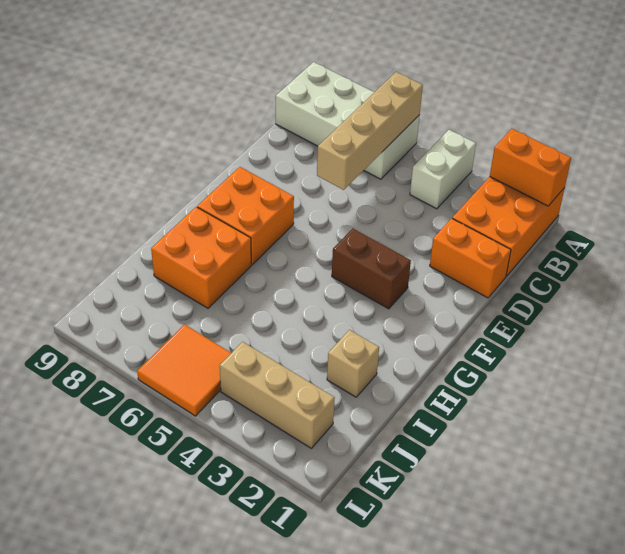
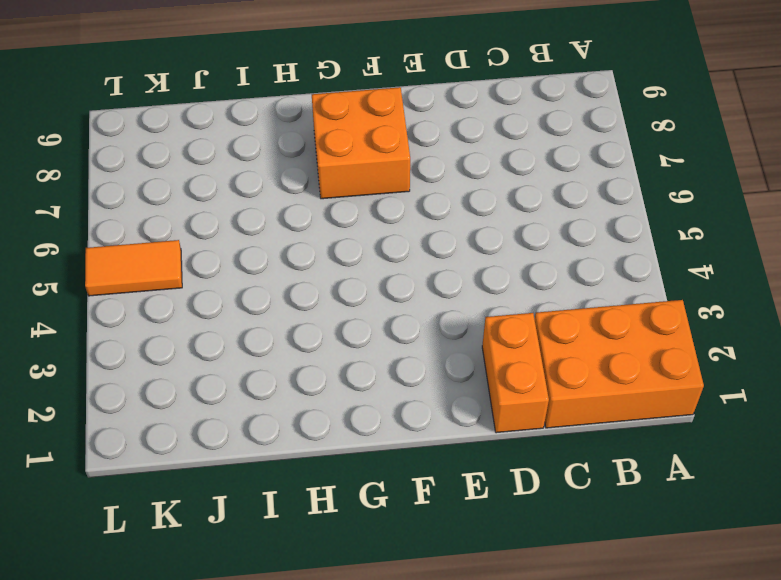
orange 1x2 tile [85,240,182,296] -> orange 2x2 tile [137,325,231,416]
none -> white 1x2 brick [410,130,476,209]
none -> white 2x4 brick [276,62,420,179]
none -> brown 1x2 brick [332,229,411,309]

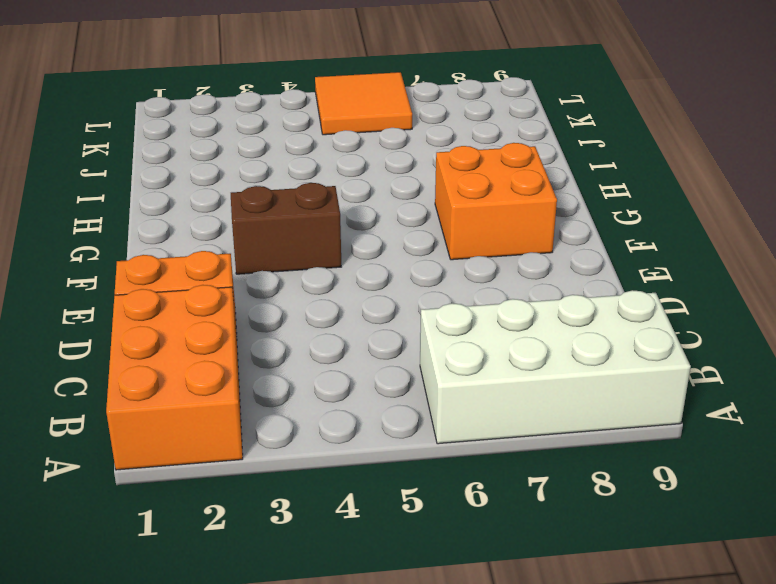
none -> white 1x2 brick [410,130,476,209]
none -> orange 2x2 brick [151,207,251,308]
none -> tan 1x1 brick [327,330,379,397]

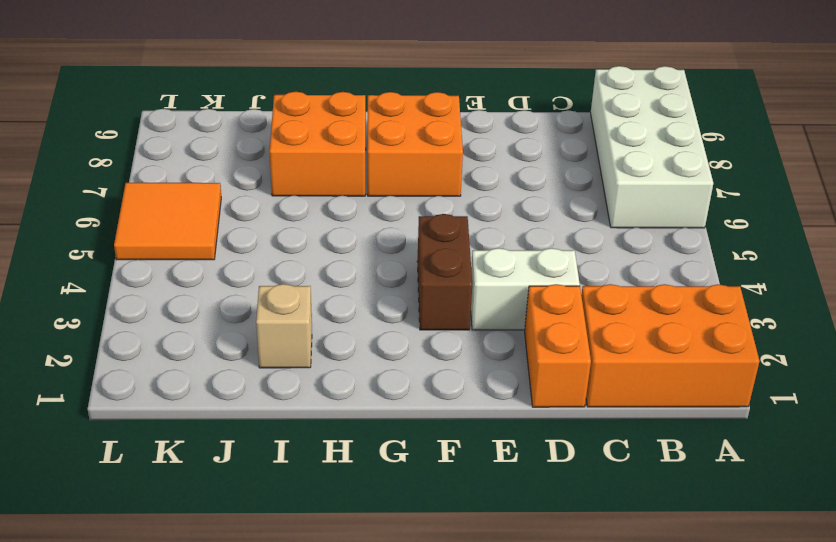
white 1x2 brick [471,248,580,330] -> white 1x2 brick moved to [410,130,476,209]
none -> tan 1x3 brick [220,342,335,448]
none -> orange 1x2 brick [490,129,571,206]
none -> tan 1x4 brick [317,72,423,190]

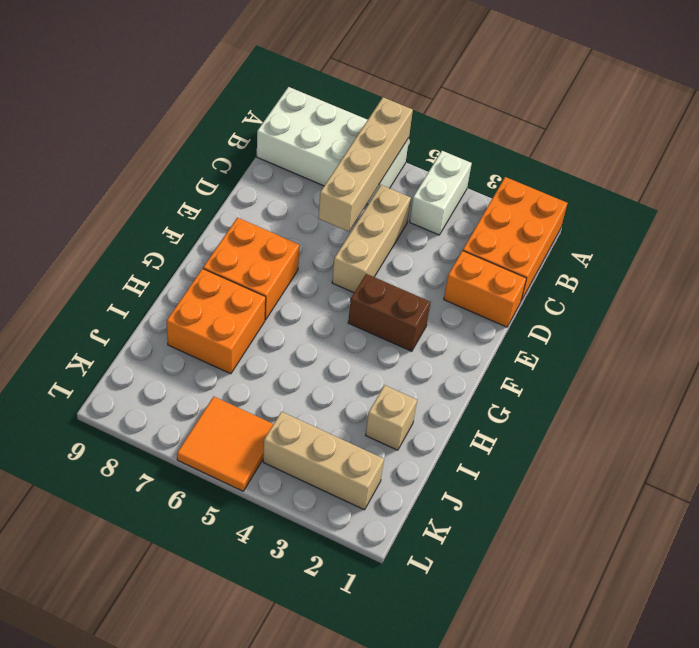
tan 1x3 brick [332,185,411,293] -> none
none -> orange 1x2 brick [490,129,571,206]

